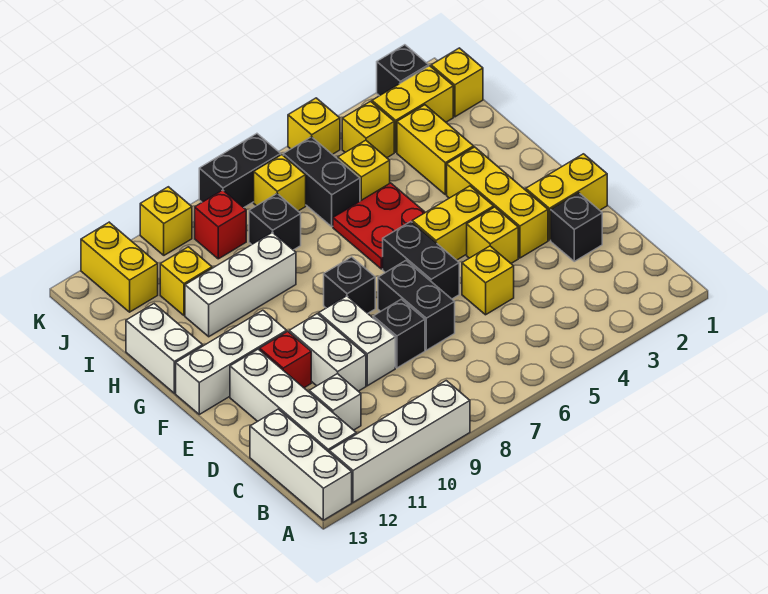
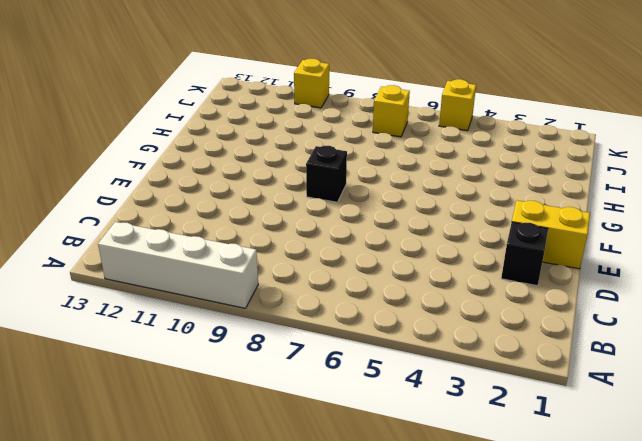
none -> white 1x3 brick [250,409,352,520]
none -> white 1x4 brick [230,349,356,452]
none -> white 1x1 brick [309,374,361,430]
none -> yellow 1x1 brick [462,246,514,315]

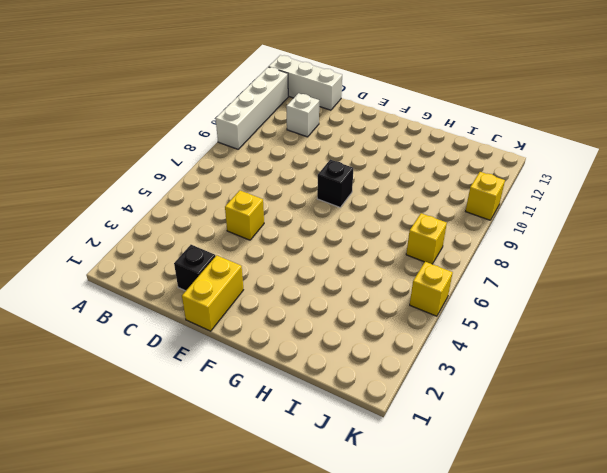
none -> white 1x4 brick [230,349,356,452]
none -> black 1x2 brick [378,261,455,350]
none -> black 1x1 brick [373,299,425,368]
none -> white 1x2 brick [319,296,395,386]

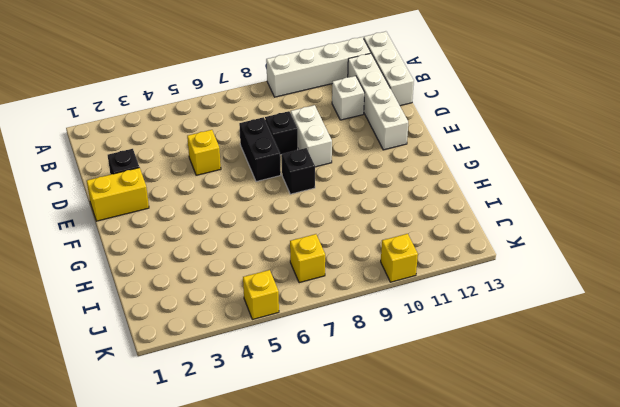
none -> white 1x2 brick [289,314,366,391]
none -> yellow 1x3 brick [447,147,548,258]
none -> yellow 1x1 brick [467,207,518,263]
none -> black 1x2 brick [383,222,459,299]

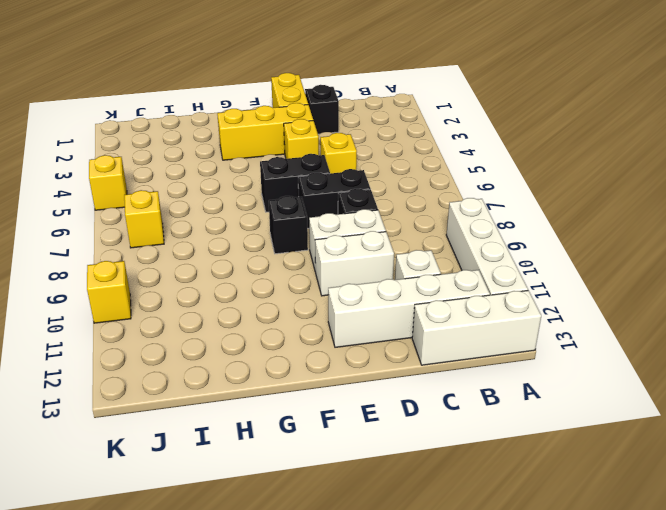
none -> red 1x1 brick [260,331,311,388]
none -> yellow 1x2 brick [412,186,494,260]
none -> white 1x3 brick [176,310,287,414]
none -> red 2x2 plate [333,183,425,269]

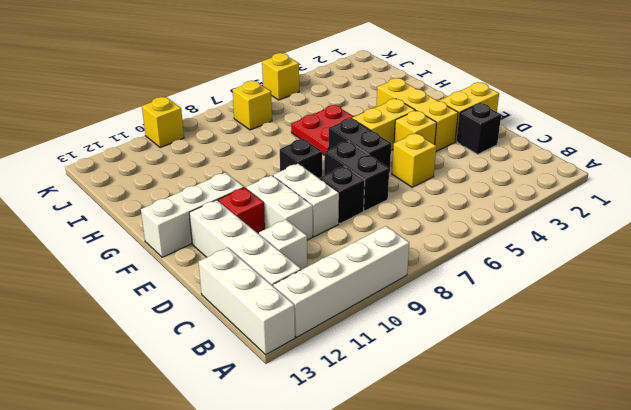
none -> white 1x2 brick [126,304,203,393]
none -> yellow 1x2 brick [397,105,474,195]
none -> white 1x3 brick [185,232,296,337]
none -> yellow 1x1 brick [338,140,390,201]

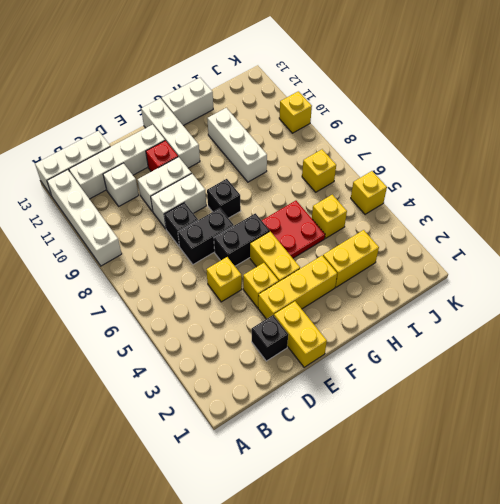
none -> black 1x2 brick [283,137,360,227]
none -> black 1x1 brick [249,194,301,250]
none -> yellow 1x1 brick [160,247,212,315]
none -> yellow 1x1 brick [431,48,483,117]

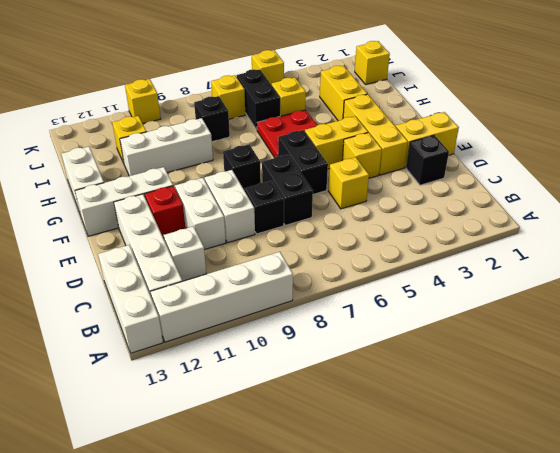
none -> yellow 1x2 brick [372,66,453,152]
none -> yellow 1x1 brick [342,101,394,158]
none -> red 1x1 brick [195,190,246,259]
none -> yellow 1x2 brick [81,222,158,312]

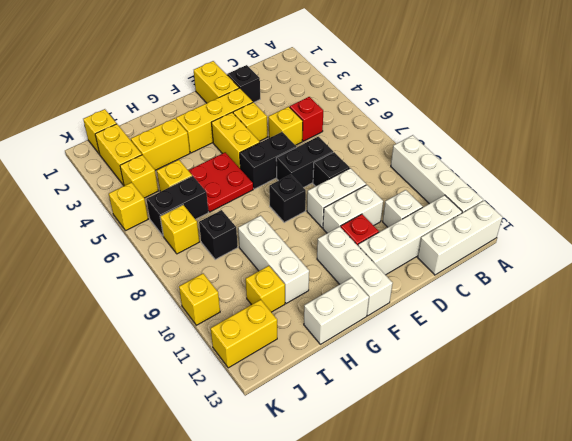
red 1x1 brick [290,97,323,141] -> red 1x1 brick moved to [195,190,246,259]
none -> black 1x1 brick [377,45,429,96]
none -> black 1x2 brick [199,134,281,208]

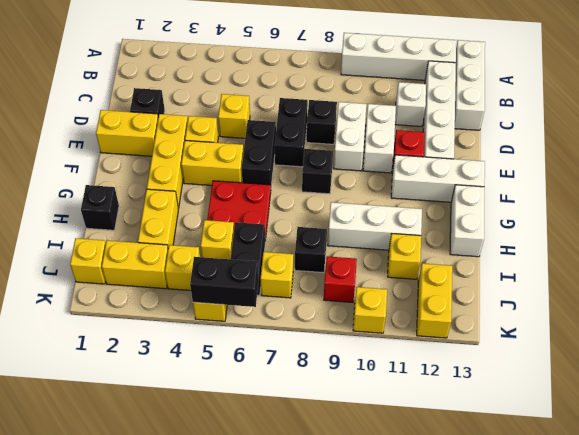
black 1x1 brick [81,185,119,230] -> black 1x1 brick moved to [377,45,429,96]
black 1x2 brick [190,257,259,307] -> black 1x2 brick moved to [199,134,281,208]

